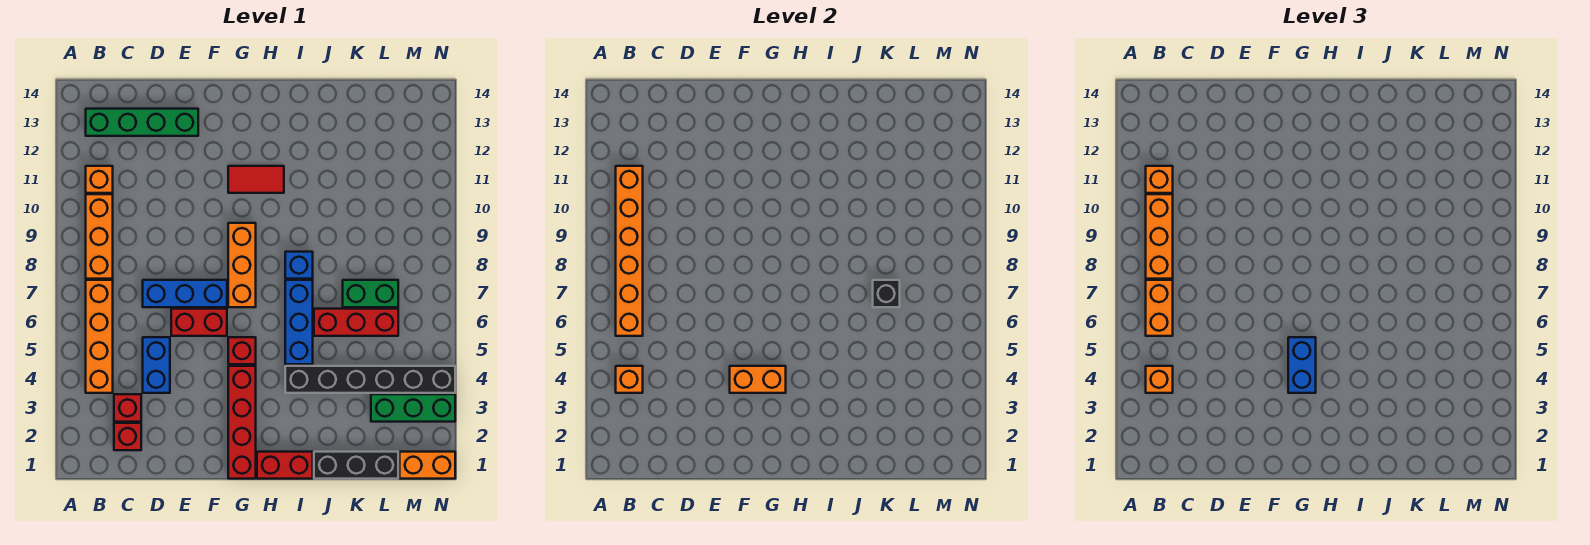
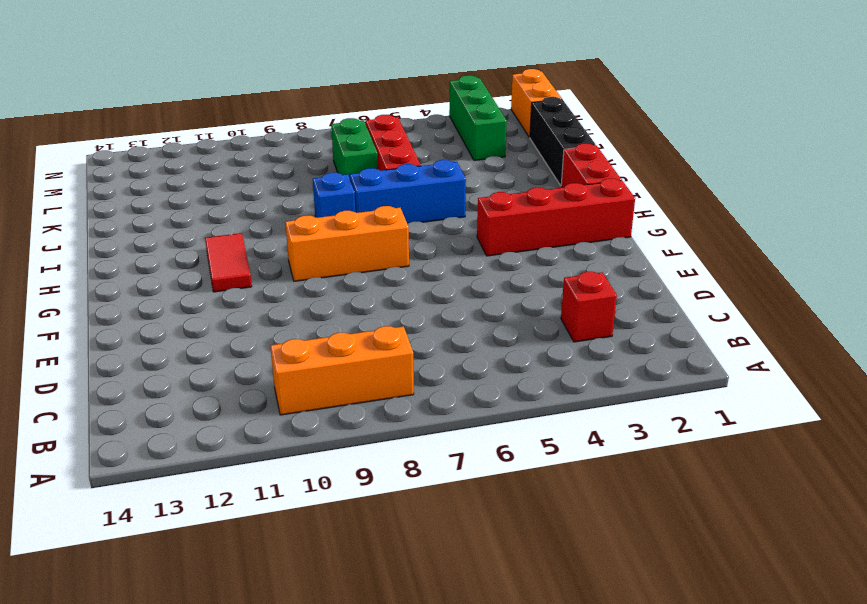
none -> orange 1x4 brick [86,280,113,393]
none -> orange 1x1 brick [86,166,113,193]
none -> green 1x4 brick [86,109,198,136]
none -> red 1x1 brick [114,423,141,450]

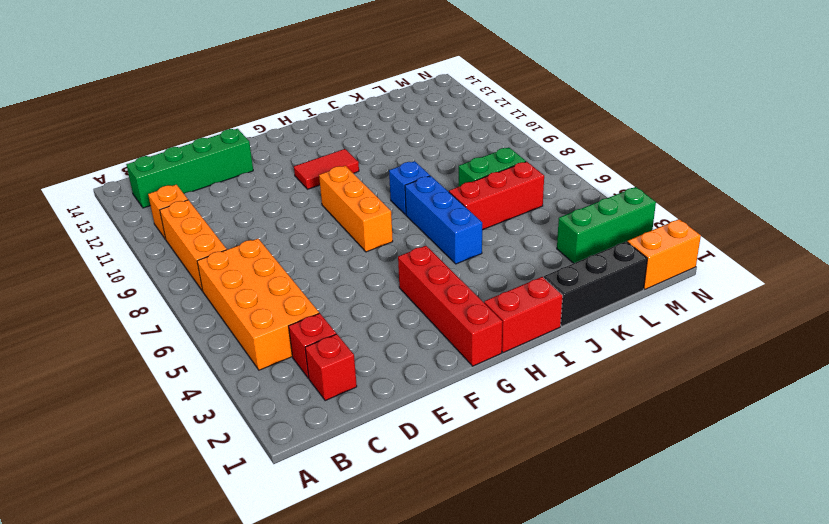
orange 2x4 brick [197,239,319,370] -> orange 1x4 brick [86,280,113,393]
none -> blue 1x2 brick [143,337,170,393]
none -> blue 1x3 brick [143,280,227,307]
none -> red 1x2 brick [171,309,227,336]
none -> red 1x1 brick [228,337,256,364]

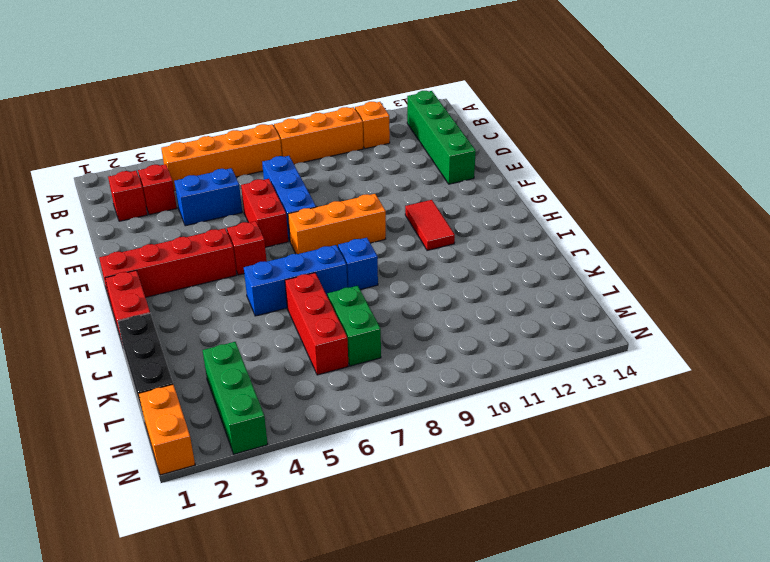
none -> black 1x6 brick [285,366,455,393]
none -> orange 1x1 brick [616,366,643,393]
none -> orange 1x6 brick [616,166,643,336]
none -> orange 1x2 brick [730,366,786,393]

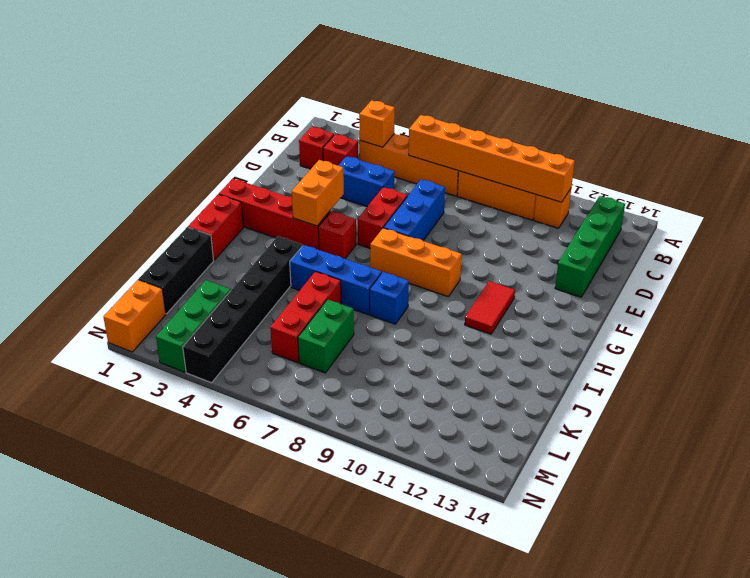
none -> black 1x1 brick [873,280,900,307]
none -> orange 1x1 brick [1146,366,1173,393]
none -> orange 1x2 brick [1146,280,1173,336]
none -> orange 1x3 brick [1146,194,1173,279]

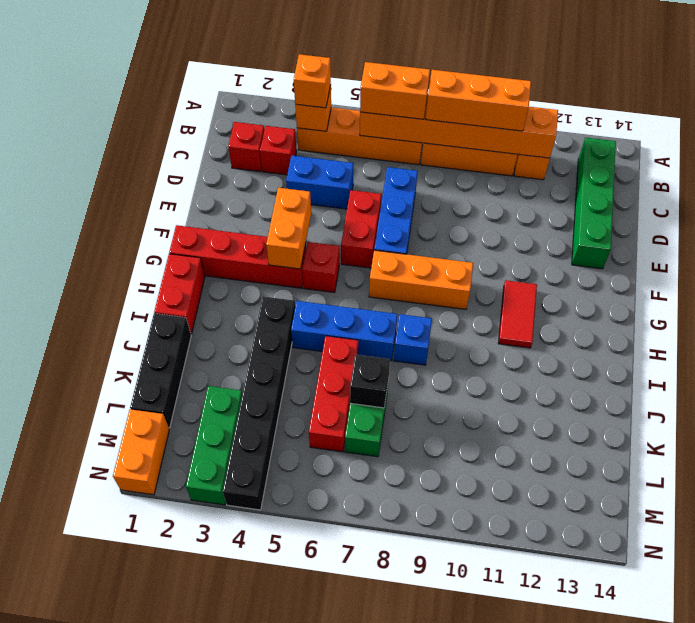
none -> orange 1x1 brick [1146,166,1173,193]
none -> blue 1x2 brick [1288,337,1316,393]

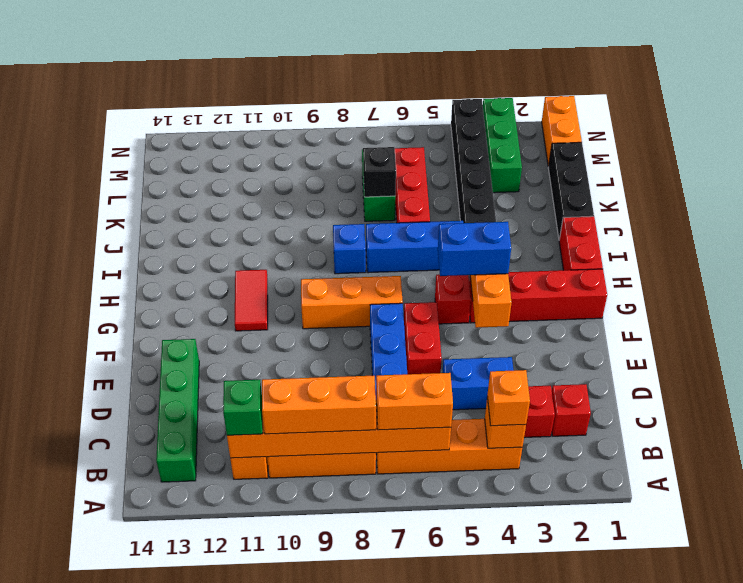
green 1x1 brick [223,380,263,435] -> orange 1x1 brick [1146,166,1173,193]

